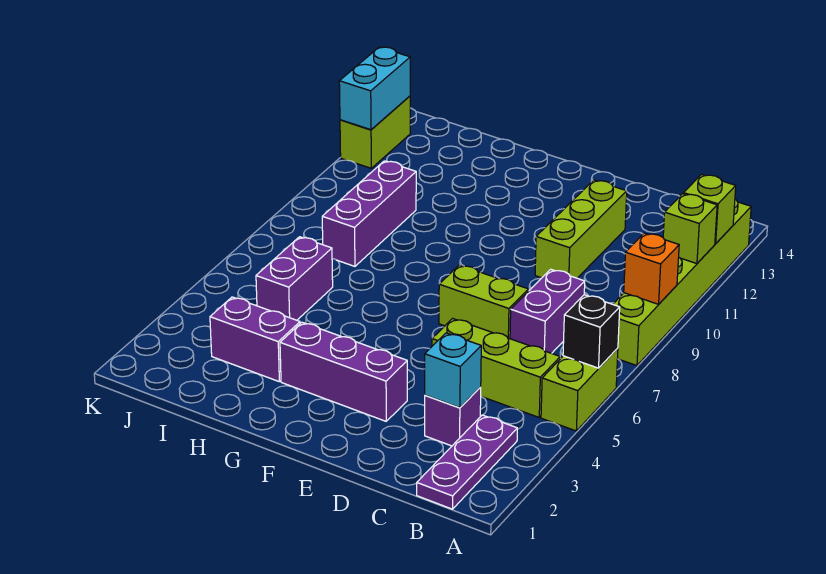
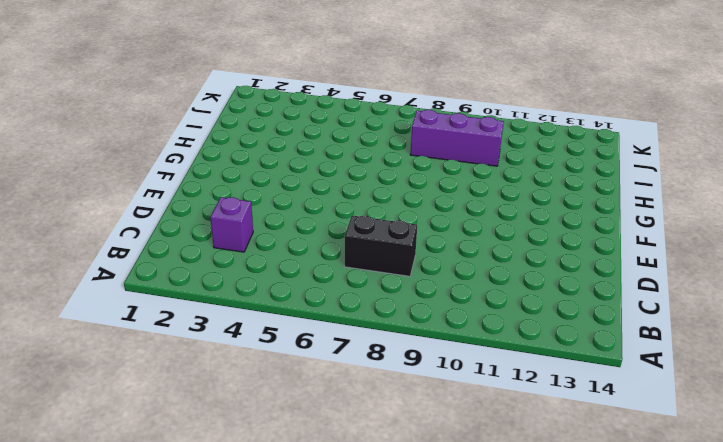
black 1x2 brick [345,216,417,276] -> purple 1x2 brick [510,269,585,353]
none -> lime 1x2 brick [541,348,618,431]
none -> lime 1x6 brick [613,199,751,366]
none -> purple 1x3 plate [417,415,517,509]

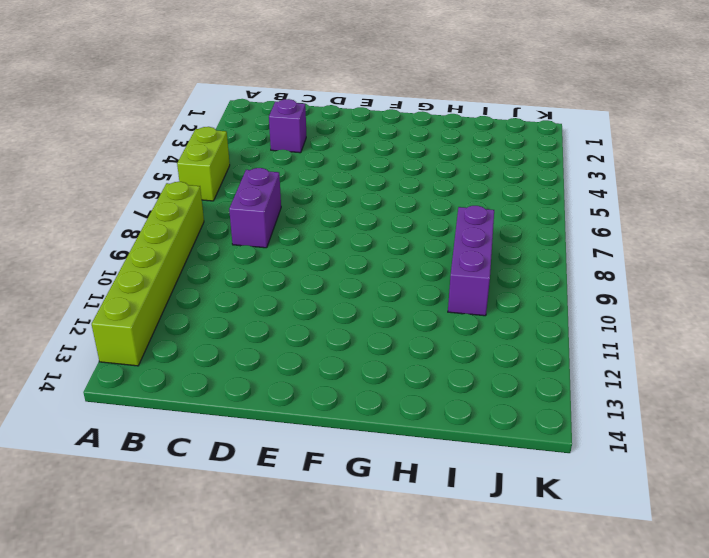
none -> purple 1x3 plate [417,415,517,509]
none -> lime 1x3 brick [432,319,560,417]
none -> lime 1x2 brick [439,265,529,339]

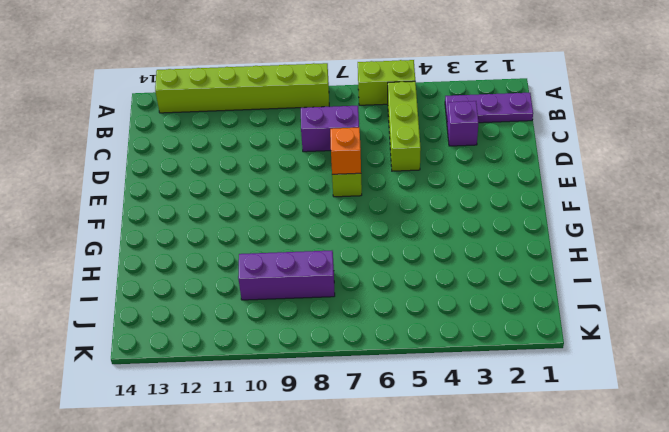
orange 1x1 brick [330,128,361,174] -> orange 1x1 brick moved to [624,233,679,304]
none -> lime 1x3 brick [535,180,627,278]
none -> purple 1x3 brick [280,322,407,421]
none -> purple 1x2 brick [210,297,300,381]

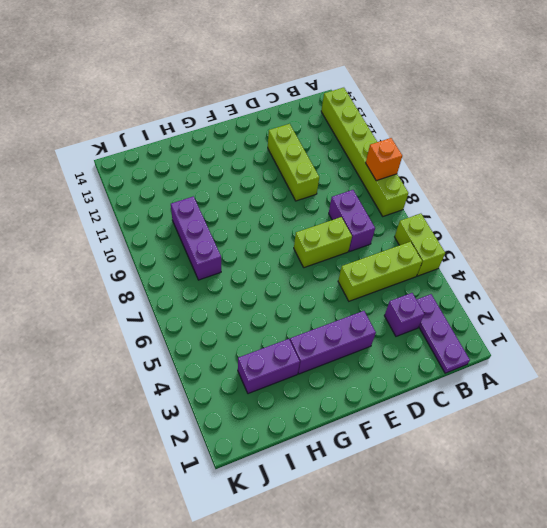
none -> purple 1x2 brick [256,237,333,320]
none -> lime 1x2 brick [340,96,410,168]
none -> black 1x1 brick [563,295,620,368]

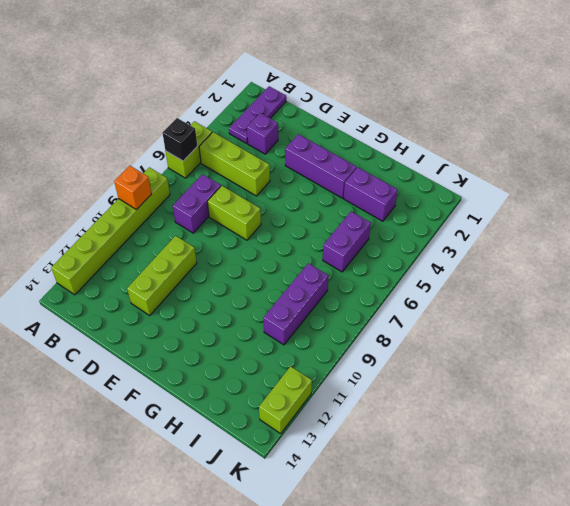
none -> lime 1x1 brick [663,194,717,264]
none -> lime 1x1 brick [684,175,736,244]
none -> cyan 1x1 brick [425,333,481,408]

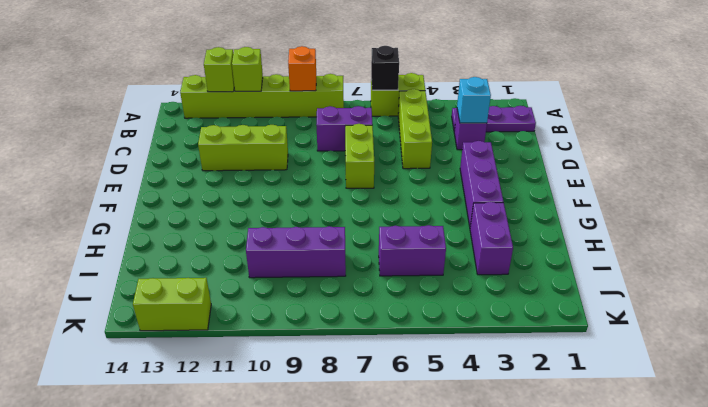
none -> cyan 1x2 brick [339,47,410,130]

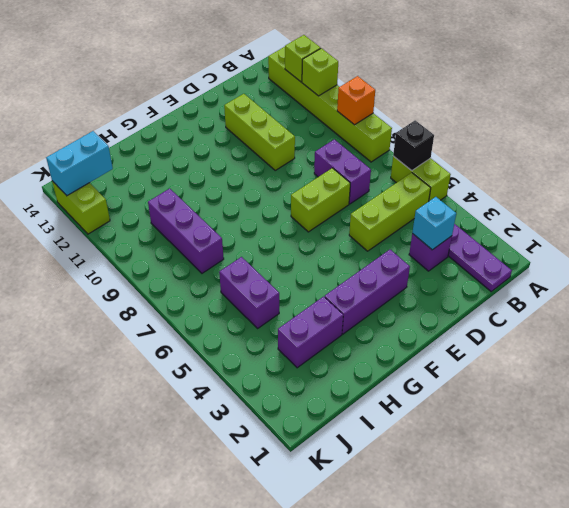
cyan 1x2 brick [46,131,113,196] -> cyan 1x2 brick turned to [339,47,410,130]

